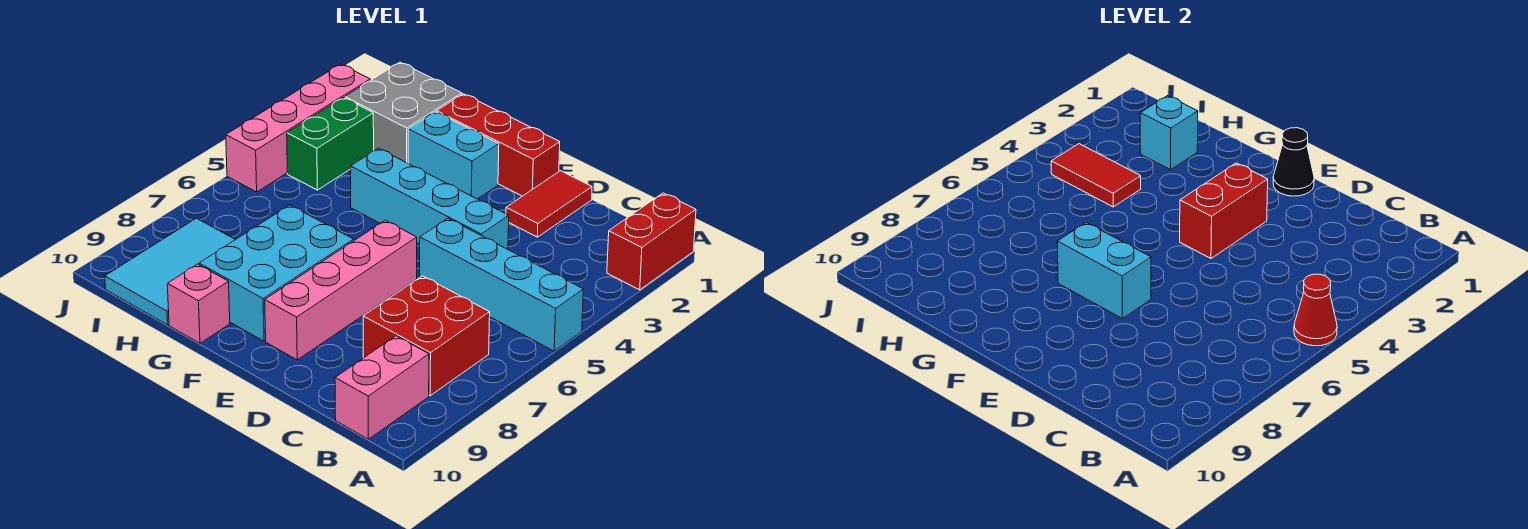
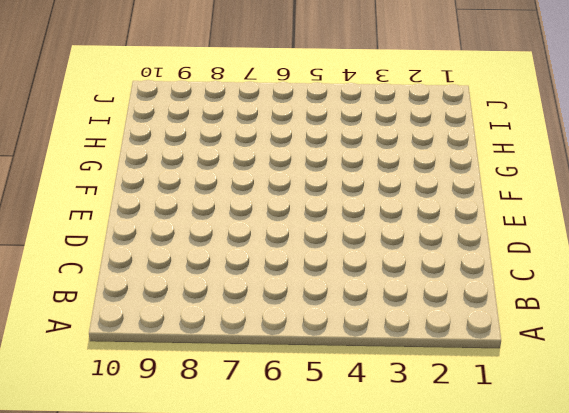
none -> red 1x2 brick [607,193,696,290]
none -> cyan 1x4 brick [420,218,583,351]
none -> red 2x2 brick [363,276,490,396]

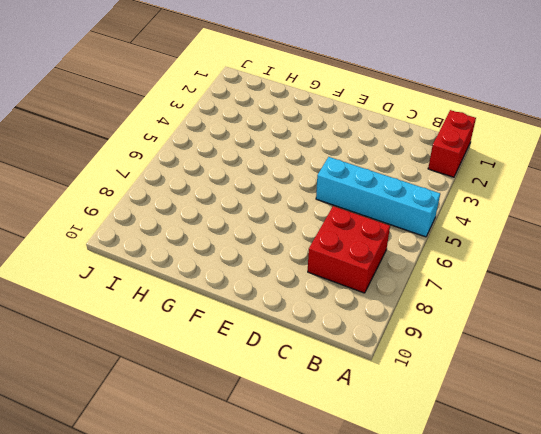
none -> pink 1x2 brick [335,336,429,439]
none -> red 1x2 tile [506,171,592,237]
none -> cyan 1x4 brick [351,148,509,249]

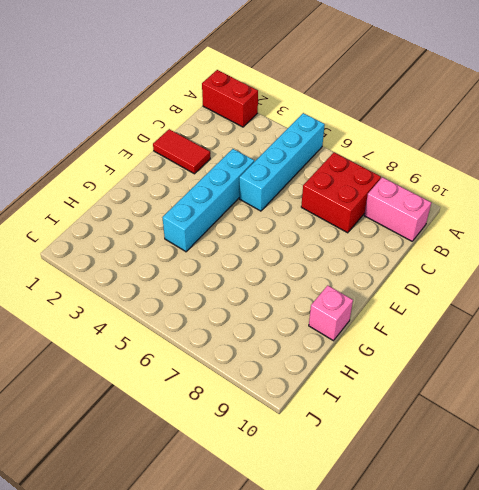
none -> red 1x3 brick [437,94,560,196]
none -> pink 1x4 brick [265,220,417,360]
none -> cyan 1x2 brick [408,112,499,199]

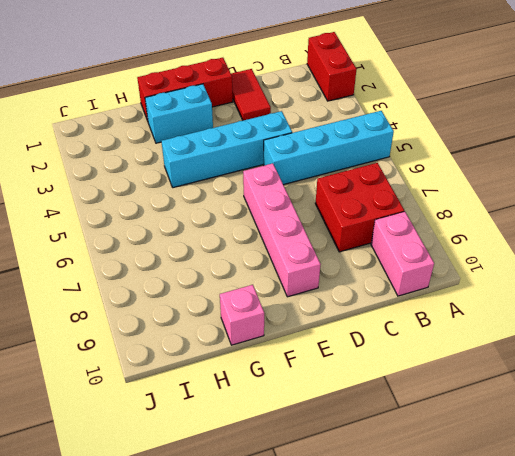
none -> cyan 2x3 brick [199,205,354,341]
none -> grey 2x2 brick [345,62,462,163]
none -> cyan 2x3 tile [105,218,235,325]

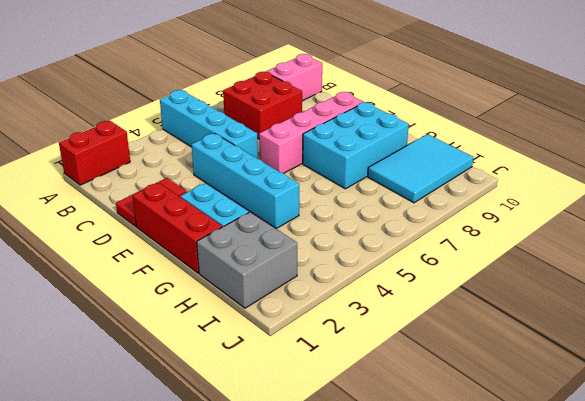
none -> pink 1x1 brick [167,264,230,343]
none -> green 1x2 brick [287,98,374,190]
none -> pink 1x4 brick [226,64,370,192]

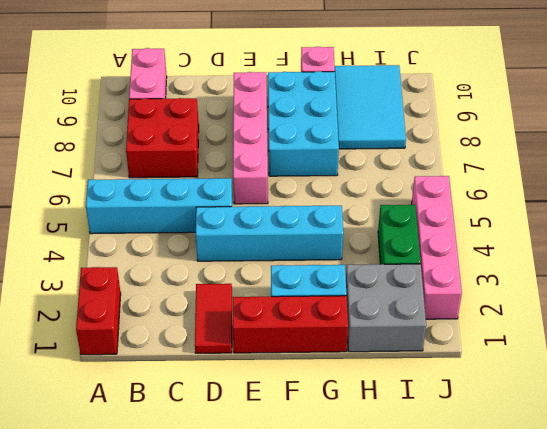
none -> red 1x1 cone [1294,274,1337,346]
none -> black 1x1 cone [1273,128,1314,196]
none -> red 1x2 brick [1180,163,1268,258]

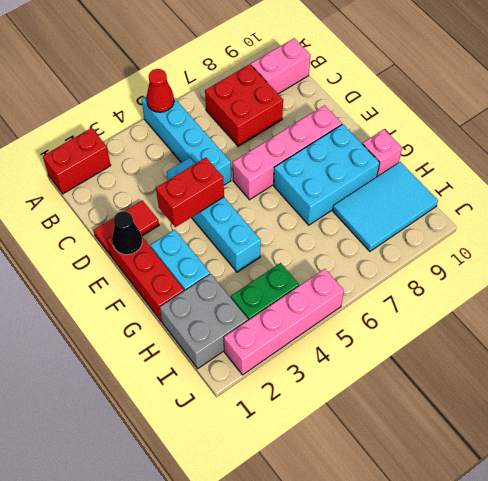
none -> cyan 1x2 brick [1057,222,1151,318]
none -> cyan 1x1 brick [1140,96,1198,170]
none -> red 1x2 tile [1051,144,1141,207]

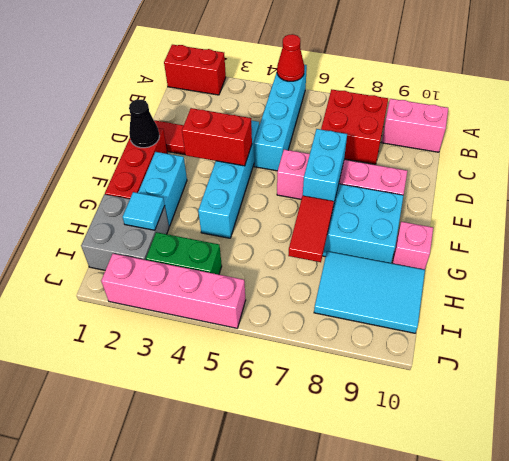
red 1x2 tile [288,196,334,262] -> red 1x2 tile moved to [1051,144,1141,207]
cyan 1x1 tile [123,192,165,230] -> cyan 1x1 brick [1140,96,1198,170]

